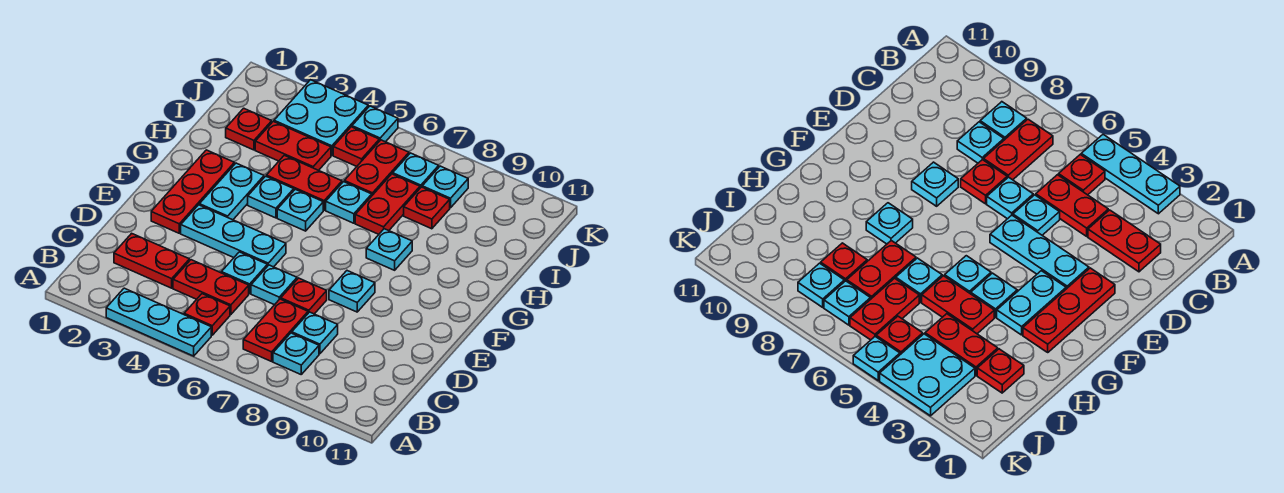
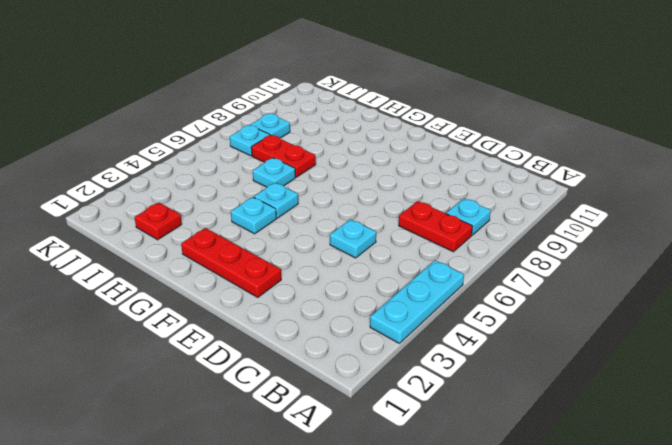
none -> red 1x1 plate [184,294,230,335]
none -> red 1x2 plate [114,233,189,288]
none -> red 1x2 plate [173,260,249,314]

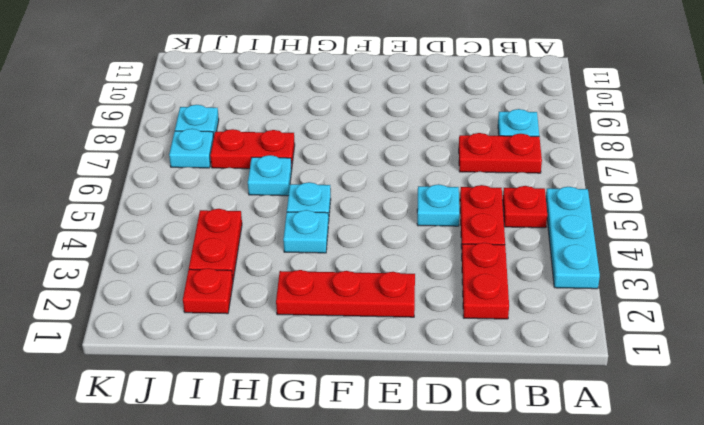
none -> cyan 1x1 plate [292,312,338,354]
none -> cyan 1x1 plate [251,265,297,305]
none -> red 1x1 plate [281,278,327,314]

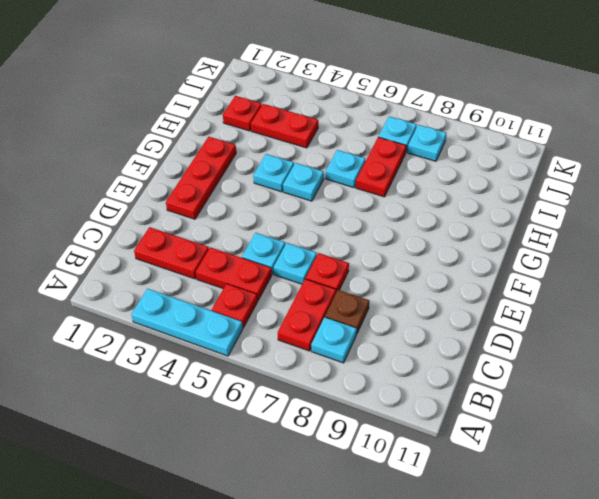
brown 1x1 plate [325,290,369,334] -> cyan 1x1 plate [292,312,338,354]
none -> cyan 1x3 plate [181,205,286,267]
none -> cyan 1x1 plate [329,271,375,312]
none -> cyan 1x2 plate [199,163,264,220]

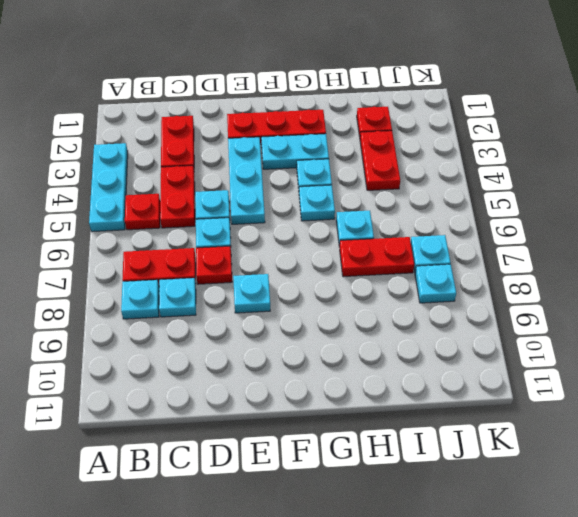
none -> cyan 1x1 plate [366,229,412,270]
none -> red 1x2 plate [266,155,342,210]
none -> red 1x2 plate [344,140,409,195]

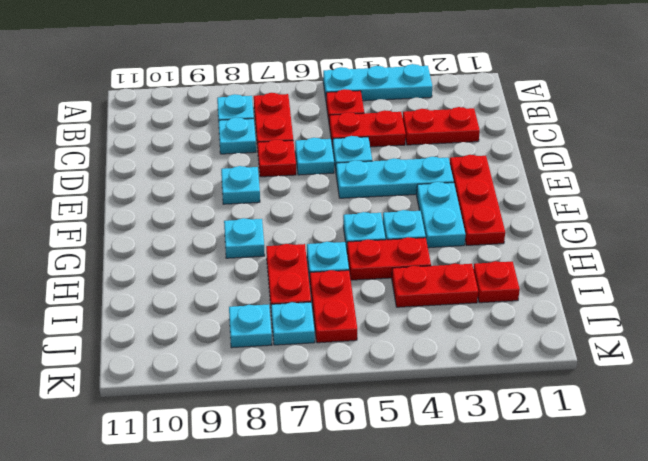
none -> red 1x1 plate [404,187,450,229]
none -> cyan 2x2 plate [274,80,368,155]
none -> red 1x1 plate [333,127,379,166]

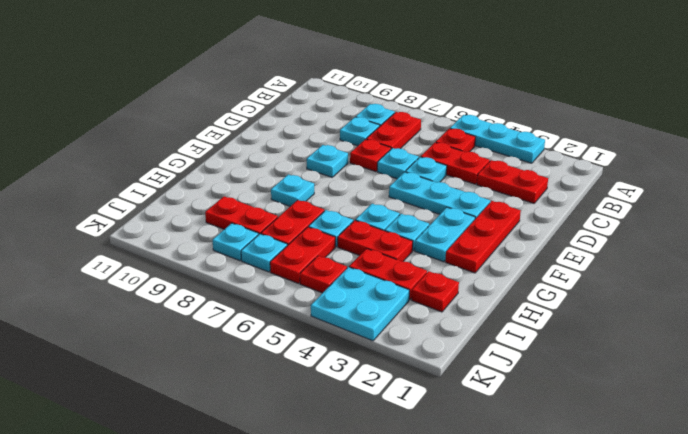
red 1x2 plate [205,196,278,234] -> red 1x1 plate [404,187,450,229]
none -> cyan 1x1 plate [352,106,398,142]

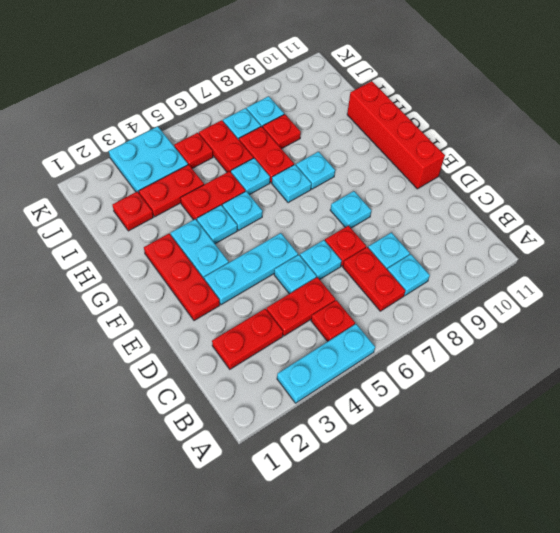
red 1x4 brick [347,81,445,189] -> none
cyan 1x1 plate [272,165,311,203] -> cyan 1x1 plate moved to [352,106,398,142]

